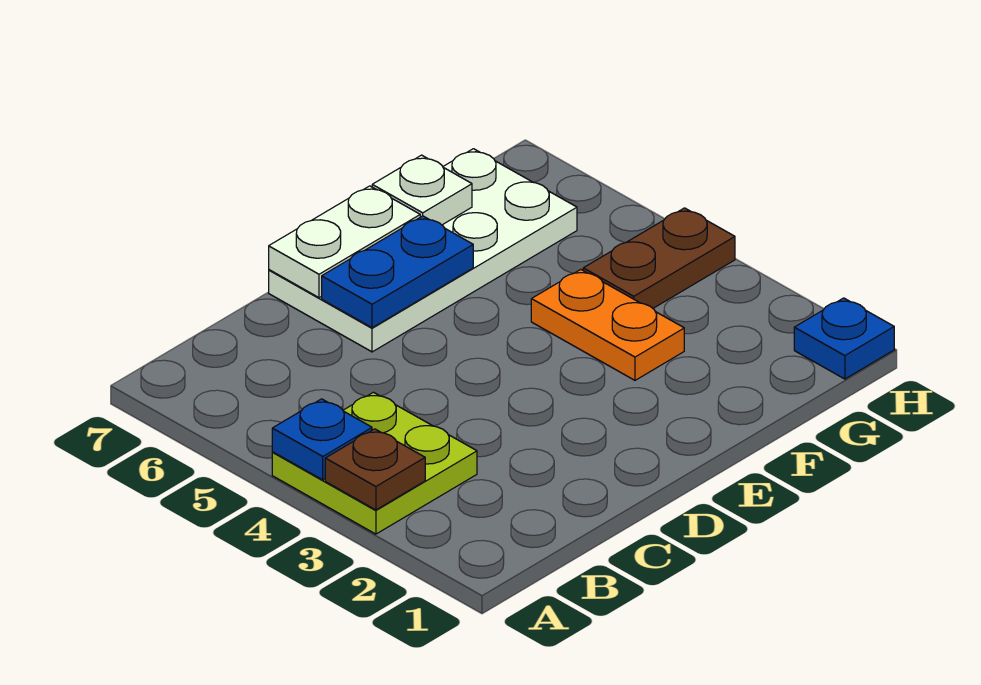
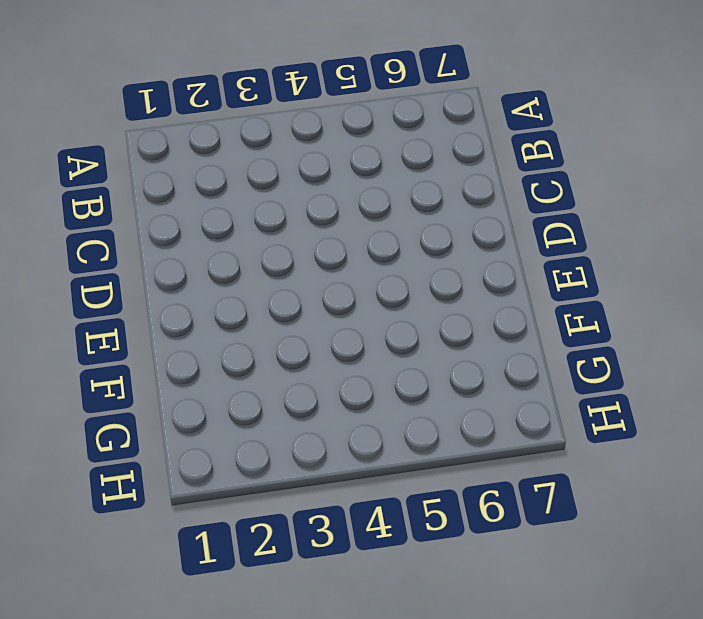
none -> lime 2x2 plate [272,392,477,534]
none -> white 2x4 plate [269,149,577,352]

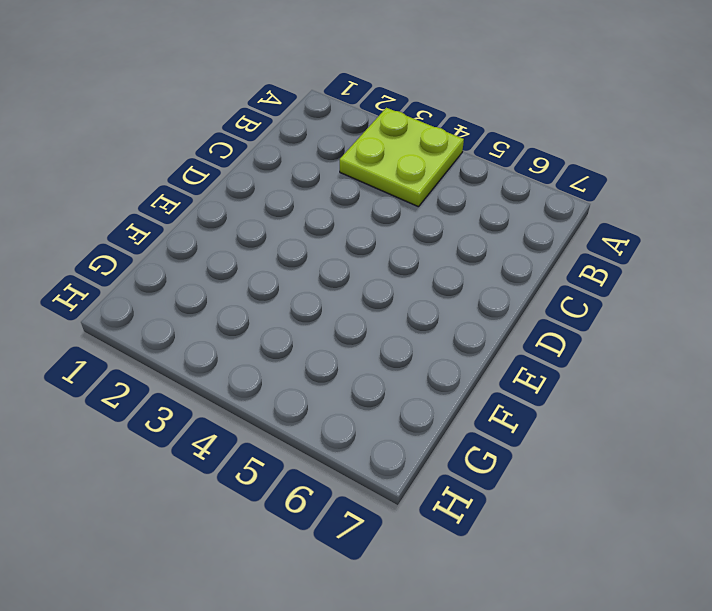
none -> white 2x4 plate [269,149,577,352]
none -> orange 1x2 plate [531,270,684,380]

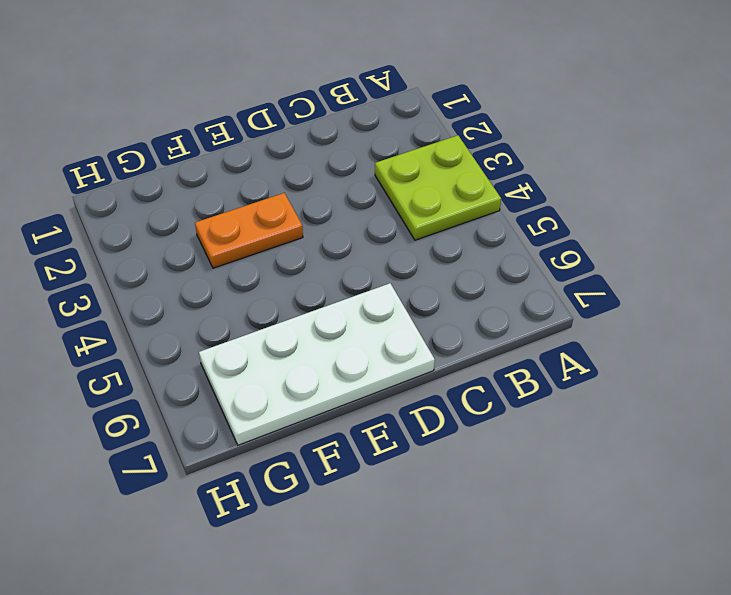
orange 1x2 plate [195,193,303,268] -> orange 1x2 plate turned to [531,270,684,380]
none -> brown 1x2 plate [583,208,735,308]
none -> blue 1x1 plate [794,298,894,379]

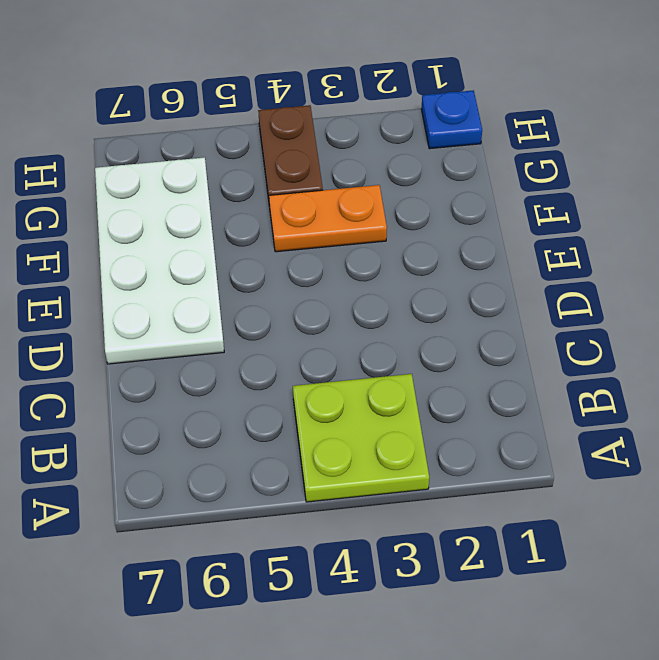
none -> brown 1x1 plate [325,429,425,510]
none -> blue 1x1 plate [272,399,372,480]

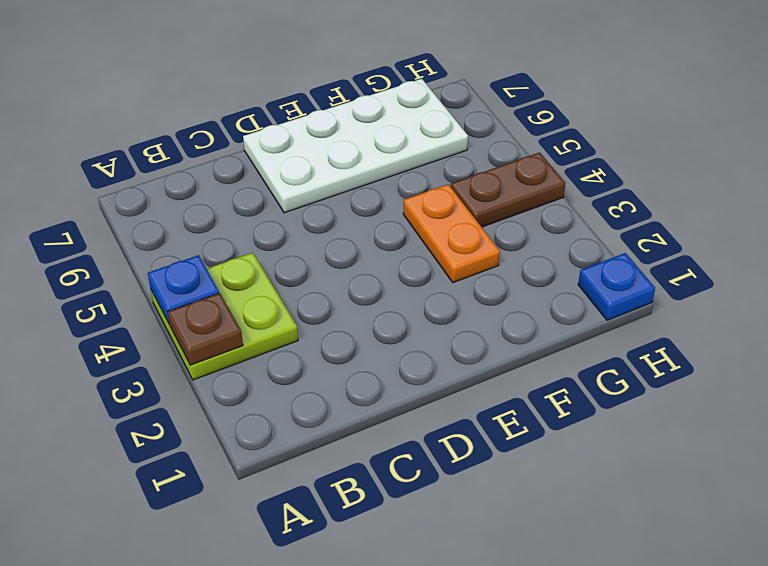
none -> blue 1x2 plate [322,216,473,328]
none -> white 1x2 plate [269,186,420,298]

